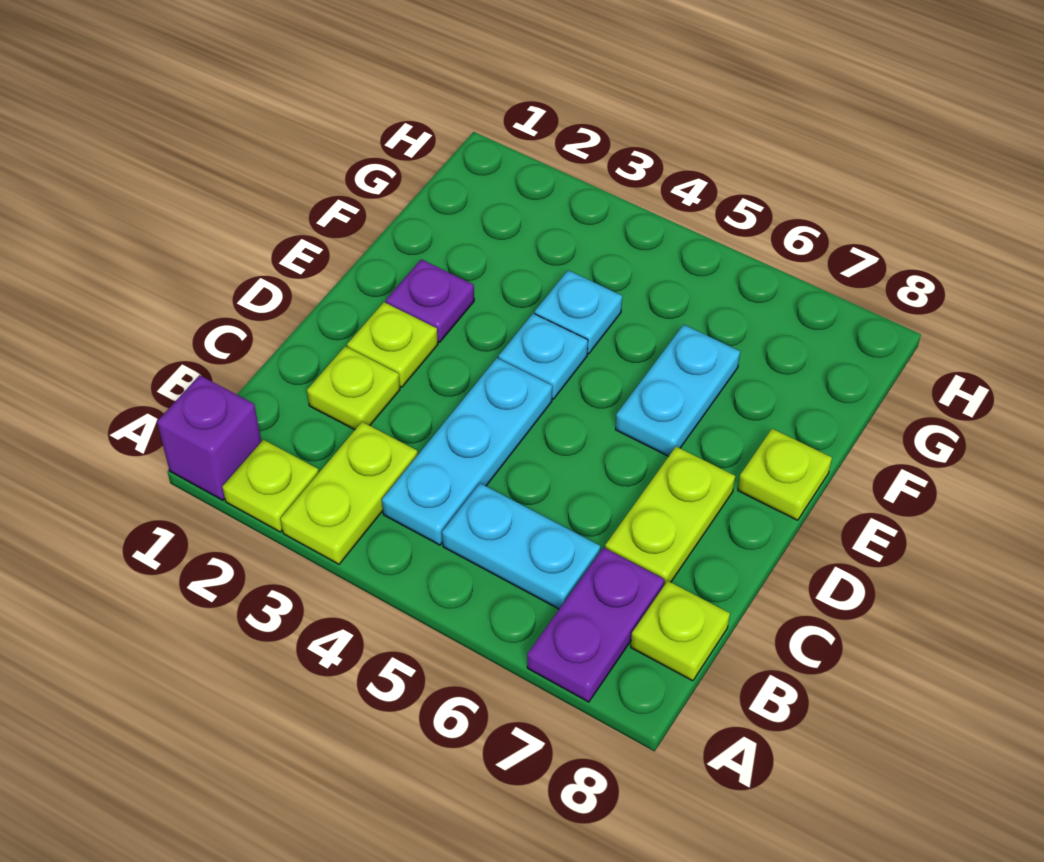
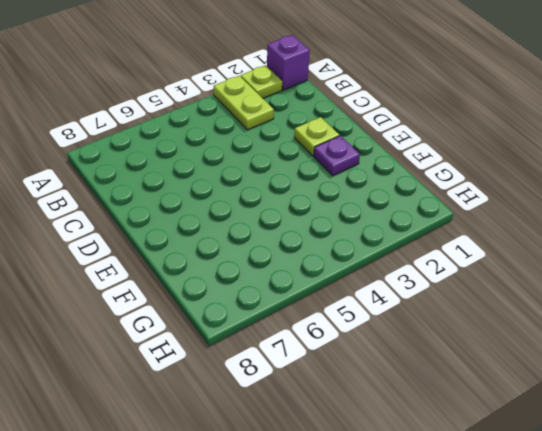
none -> purple 1x2 plate [527,548,664,702]
none -> cyan 1x3 plate [382,358,552,545]
none -> cyan 1x2 plate [442,483,600,609]

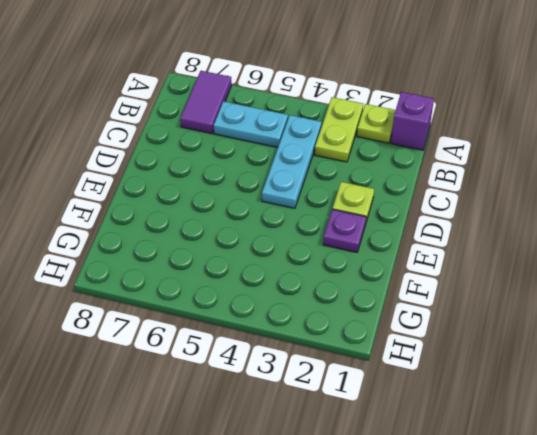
purple 1x2 tile [180,71,232,133] -> purple 1x2 plate [527,548,664,702]
none -> lime 1x1 plate [631,581,730,681]
none -> lime 1x1 plate [307,346,400,430]
none -> lime 1x2 plate [605,447,735,585]

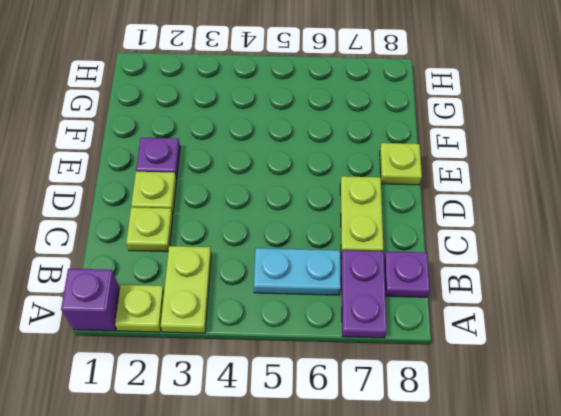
purple 1x1 plate [384,251,430,297] -> lime 1x1 plate [631,581,730,681]
none -> cyan 1x3 plate [382,358,552,545]
none -> cyan 1x1 plate [499,313,588,399]
none -> cyan 1x2 plate [615,325,740,456]

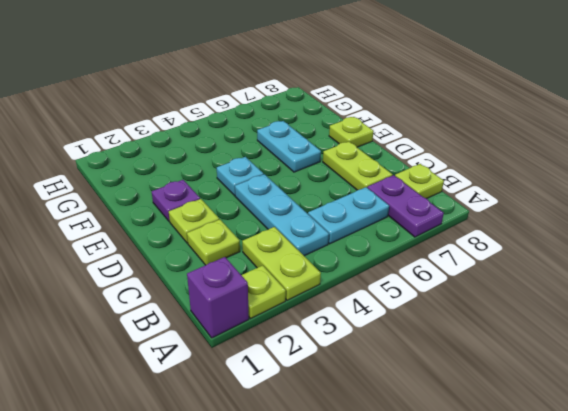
none -> cyan 1x1 plate [535,270,622,354]

